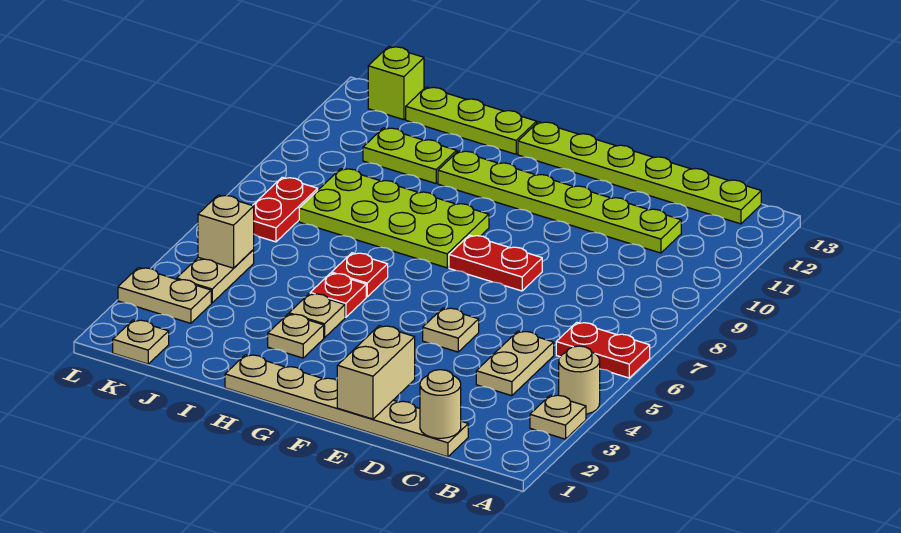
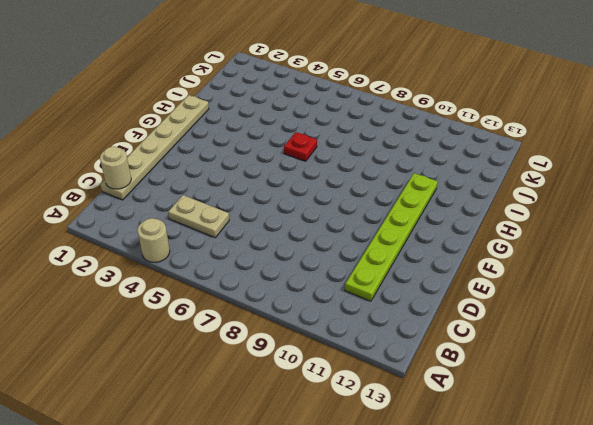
none -> tan 1x1 plate [530,395,586,439]
none -> red 1x2 plate [556,322,650,378]
none -> lime 1x6 plate [518,122,761,224]

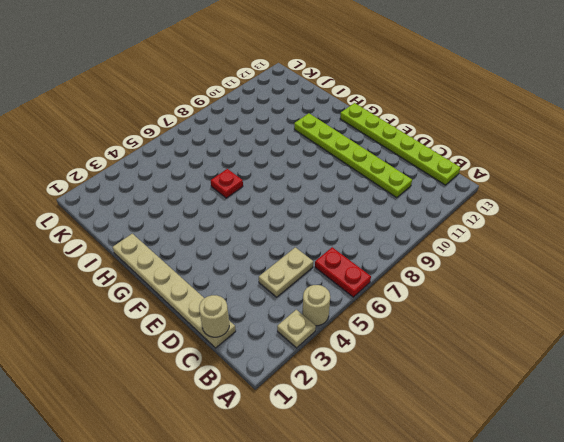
none -> tan 1x1 plate [423,308,479,352]
none -> red 1x2 plate [449,235,542,291]
none -> lime 2x4 plate [299,169,489,268]

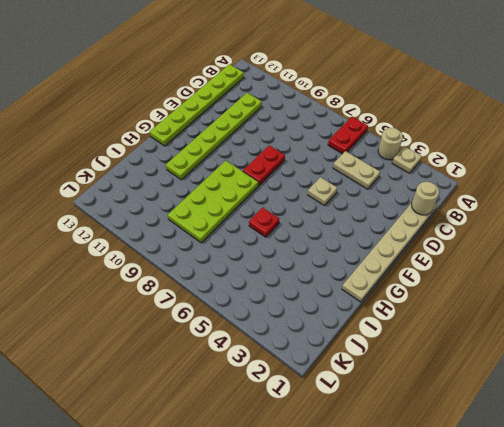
none -> tan 1x1 plate [268,314,324,358]
none -> tan 1x1 plate [289,294,345,338]
none -> red 1x1 plate [310,273,366,317]

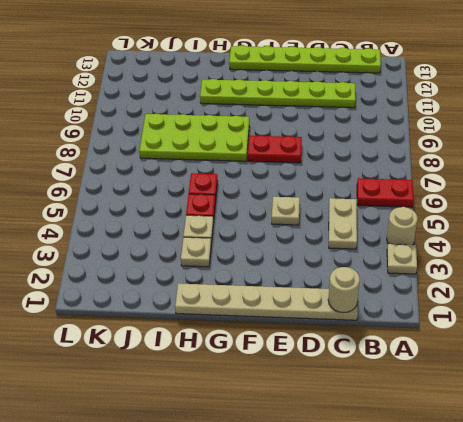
none -> lime 1x3 plate [406,87,537,154]
none -> lime 1x2 plate [363,128,457,183]
none -> tan 1x1 plate [113,320,169,364]

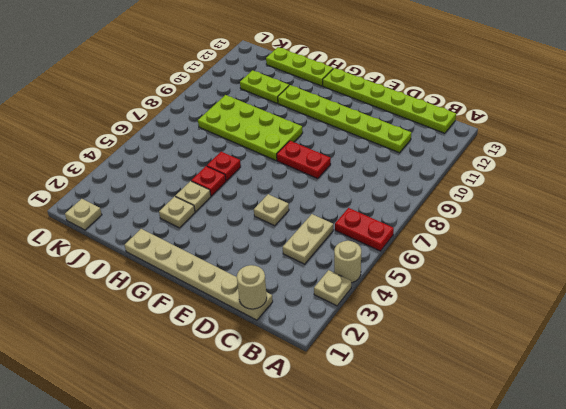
none -> tan 1x2 plate [118,268,211,323]
none -> tan 1x2 plate [177,250,254,303]
none -> red 1x2 plate [253,177,318,242]

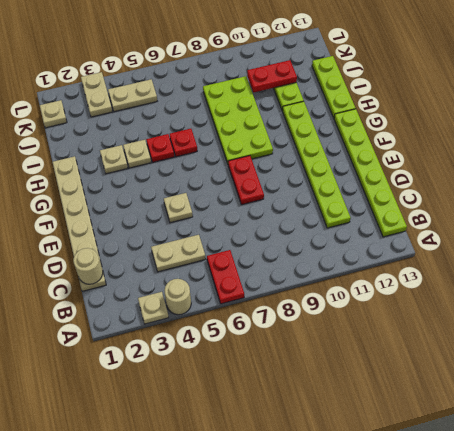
red 1x2 plate [247,60,297,92] -> red 1x2 plate moved to [253,177,318,242]
none -> lime 1x1 brick [368,46,424,120]
none -> tan 1x2 brick [337,326,415,419]
none -> tan 1x1 brick [198,195,254,268]

